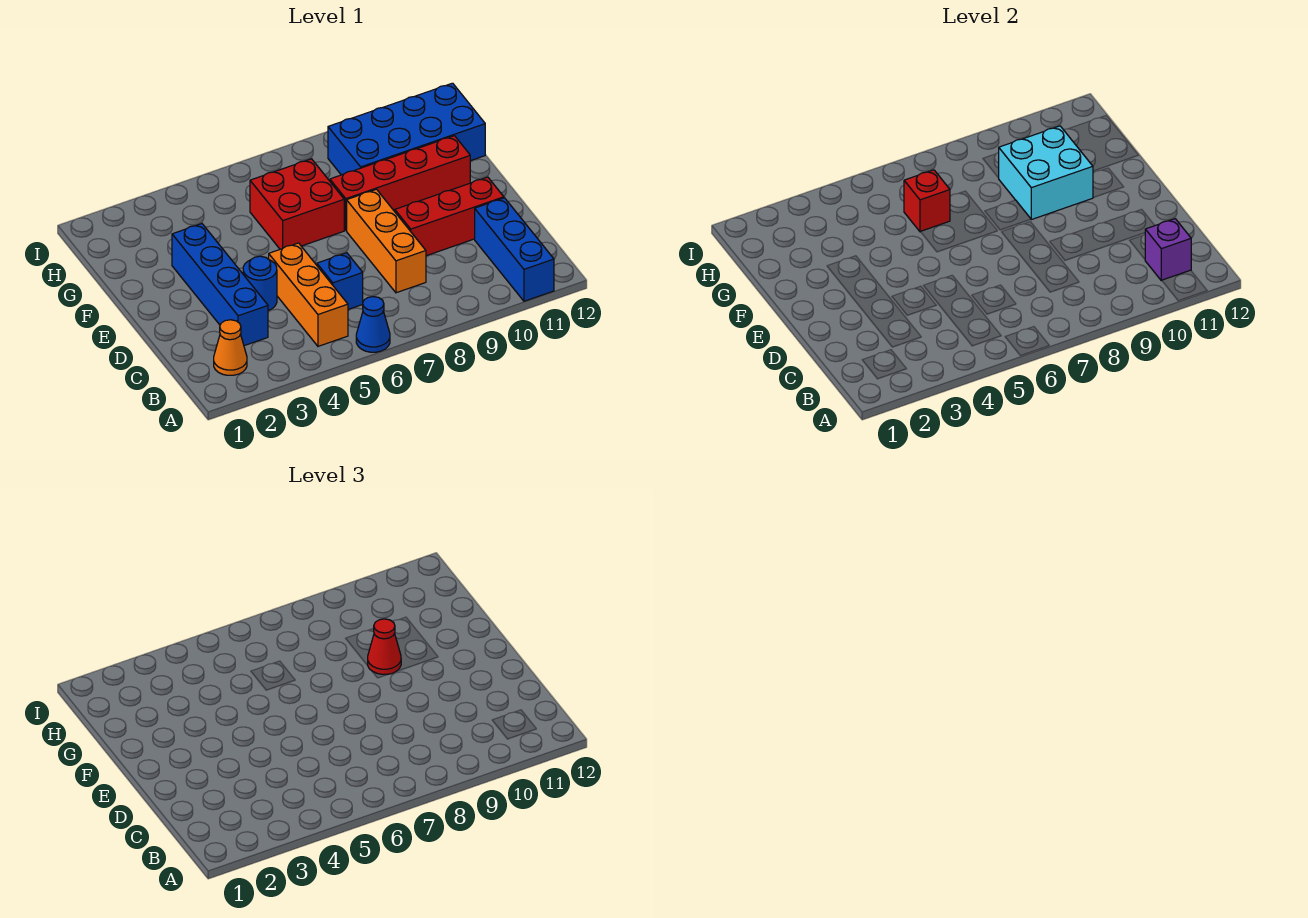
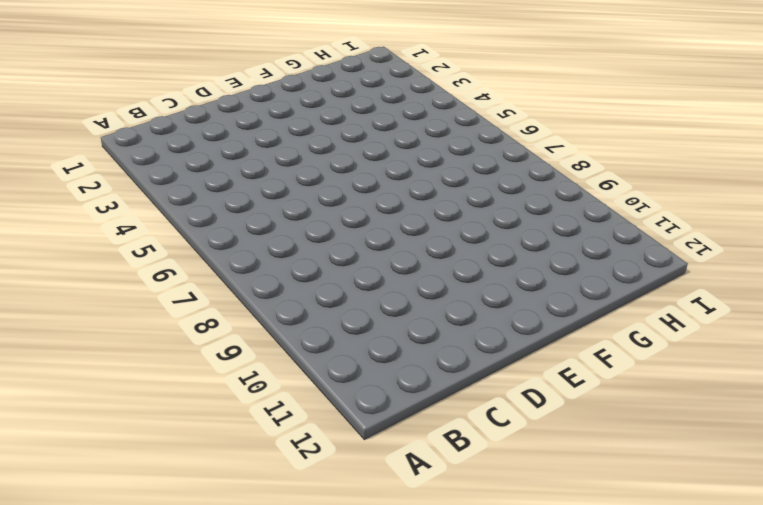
none -> blue 1x1 cone [356,297,390,352]
none -> blue 1x3 brick [475,198,554,301]
none -> orange 1x1 cone [214,320,247,375]

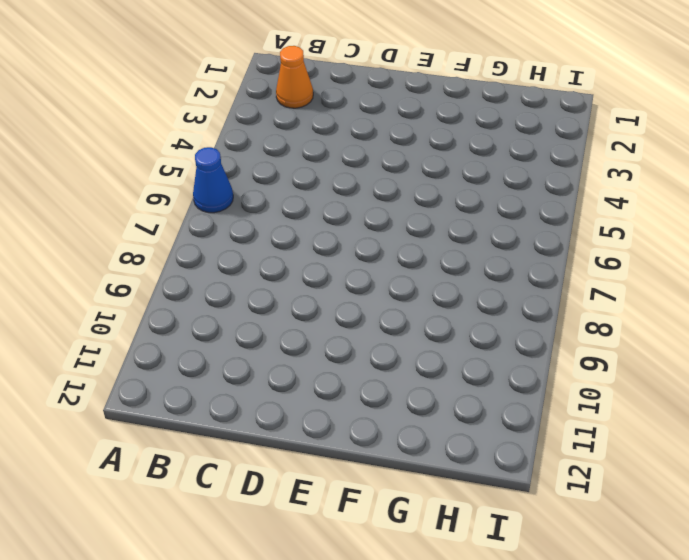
none -> blue 1x3 brick [475,198,554,301]
none -> orange 1x3 brick [269,243,348,346]
none -> blue 1x4 brick [172,224,268,346]

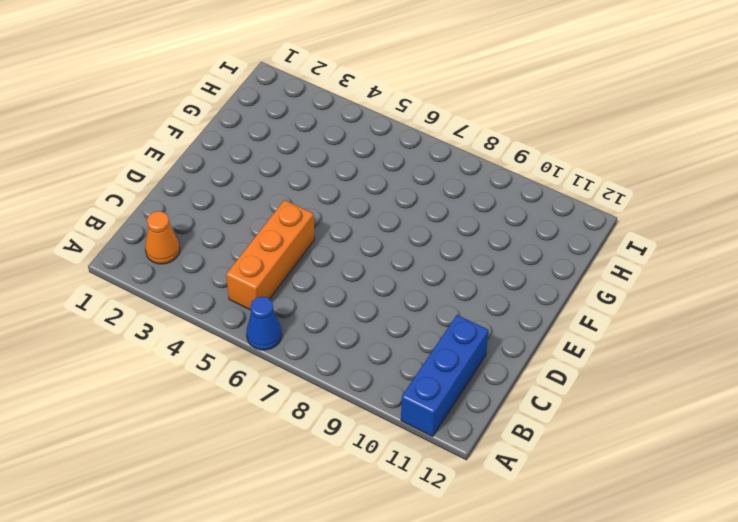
none -> blue 1x4 brick [172,224,268,346]
none -> blue 1x1 brick [317,253,363,309]
none -> orange 1x3 brick [347,189,426,293]

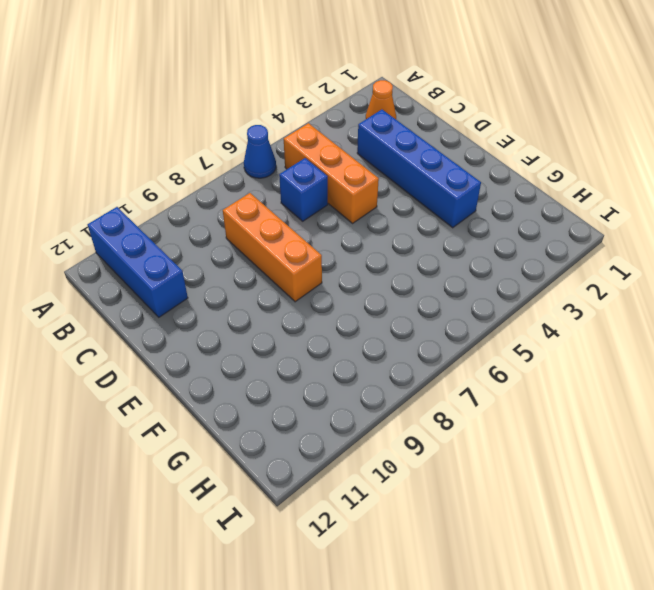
none -> blue 1x1 round brick [243,256,277,311]
none -> red 1x3 brick [395,177,504,256]
none -> red 2x2 brick [250,159,344,249]

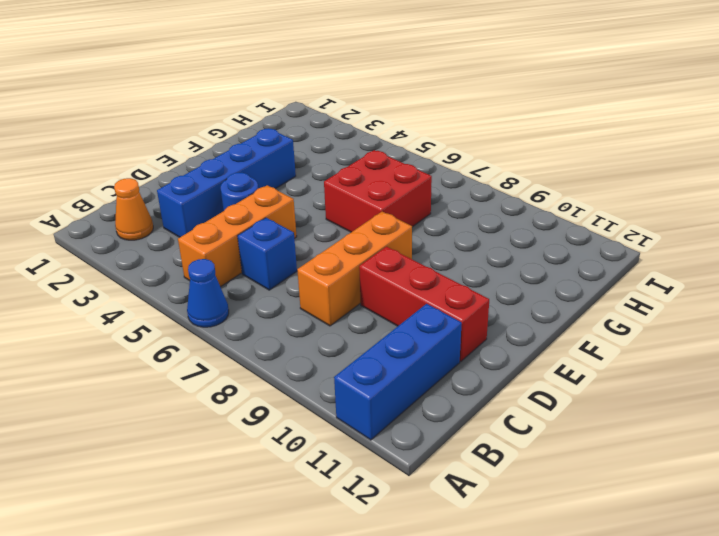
none -> red 1x4 brick [330,136,470,230]
none -> blue 2x4 brick [328,83,485,175]
none -> purple 1x1 brick [1145,219,1191,281]

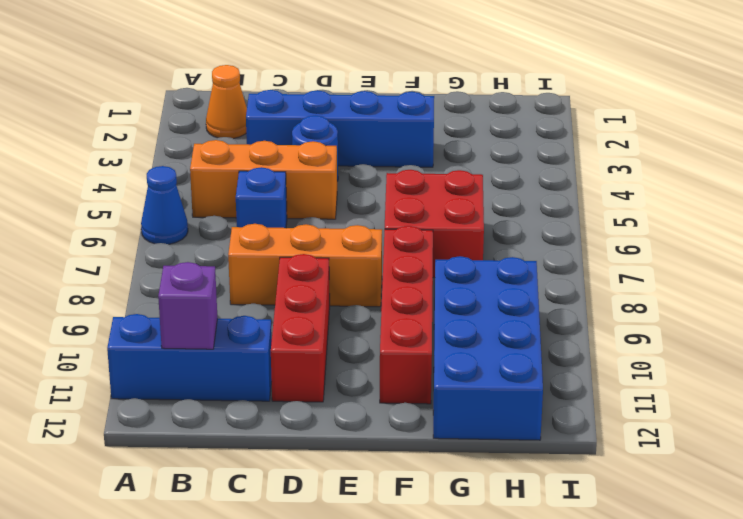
none -> cyan 2x2 brick [999,126,1093,220]
none -> red 1x1 brick [904,170,950,232]
none -> red 1x1 cone [368,619,401,674]

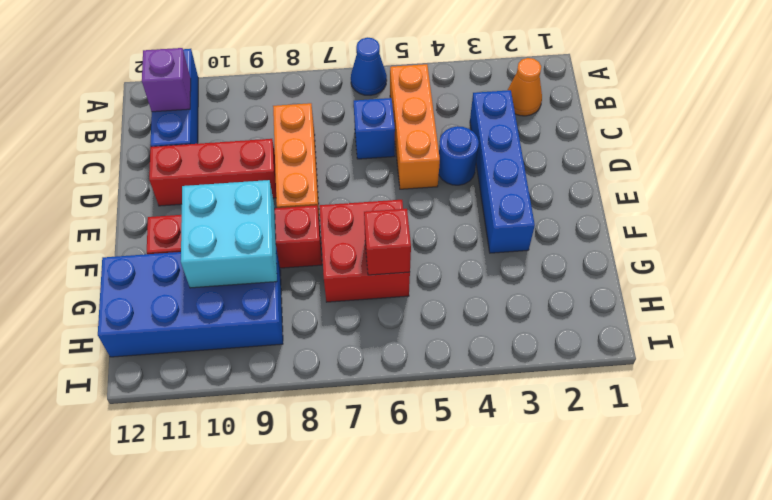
none -> red 1x1 cone [368,619,401,674]

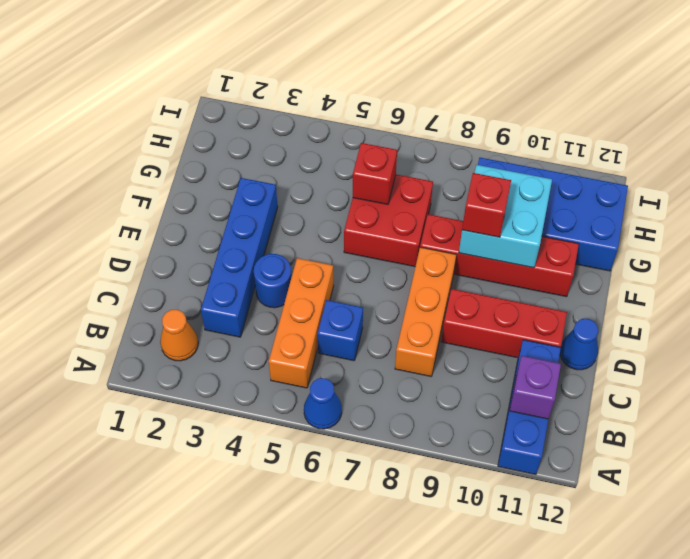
blue 1x1 cone [560,319,598,370] -> none
red 1x1 brick [462,173,511,237] -> red 1x1 cone [368,619,401,674]

